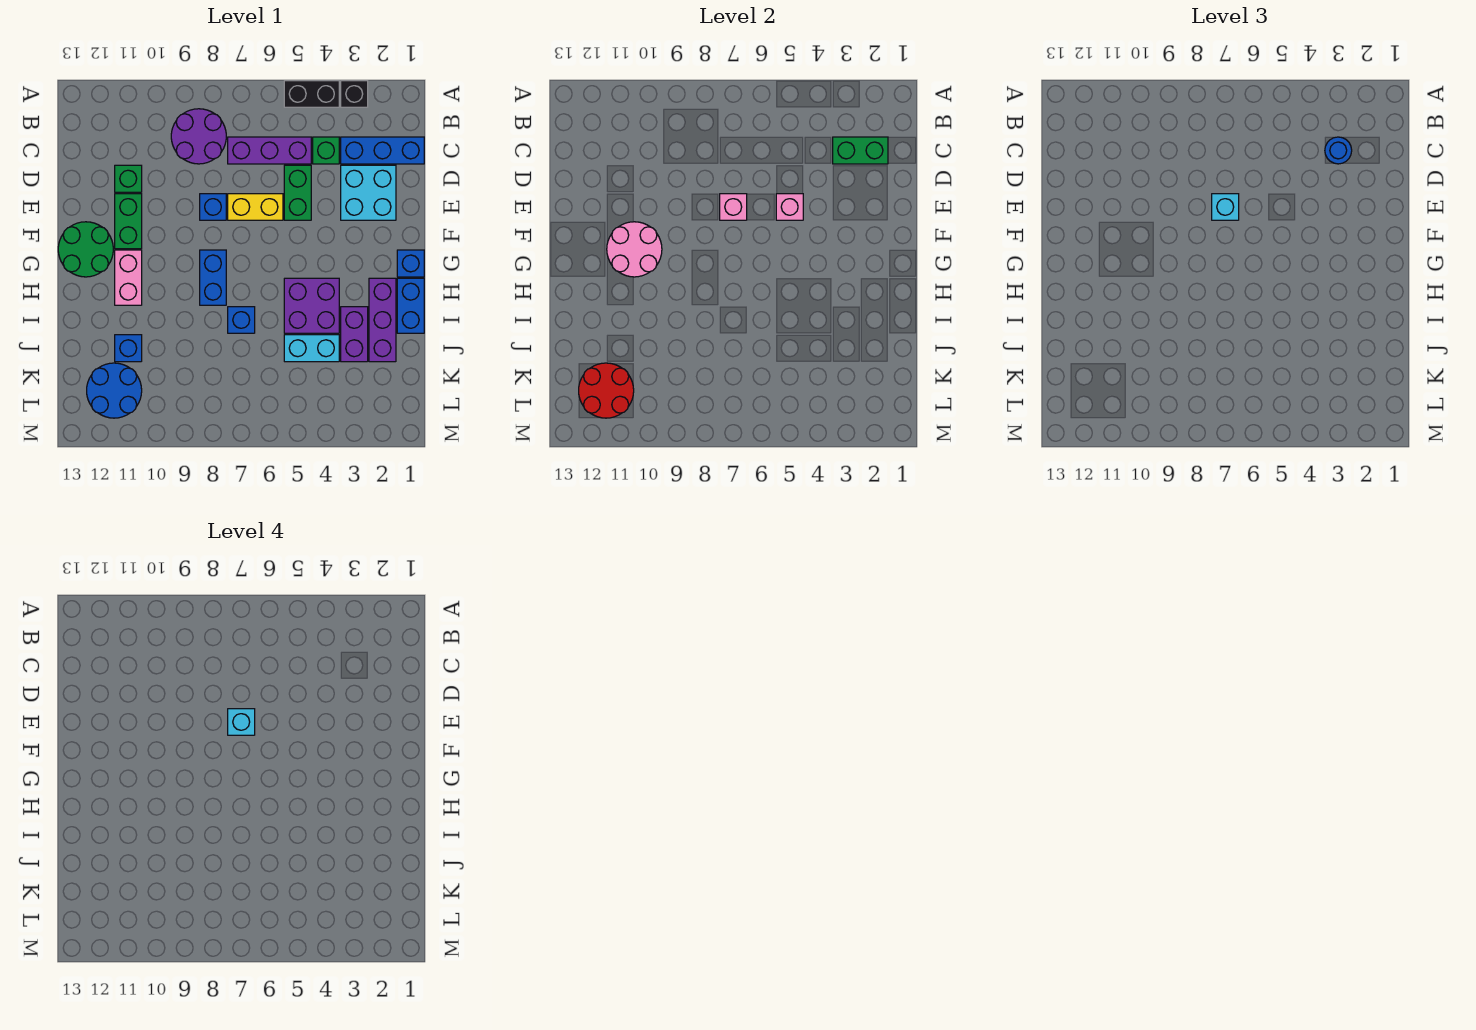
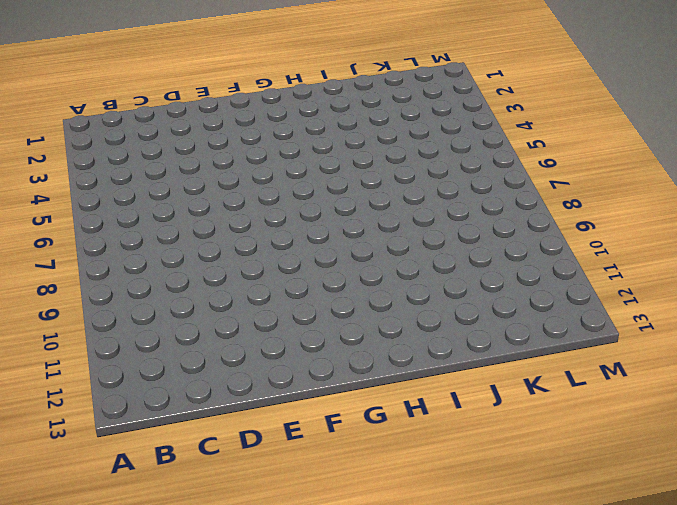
none -> black 1x1 brick [341,81,368,107]
none -> black 1x2 brick [284,81,339,107]
none -> purple 2x2 round brick [171,109,226,164]
none -> blue 1x3 brick [341,137,424,164]

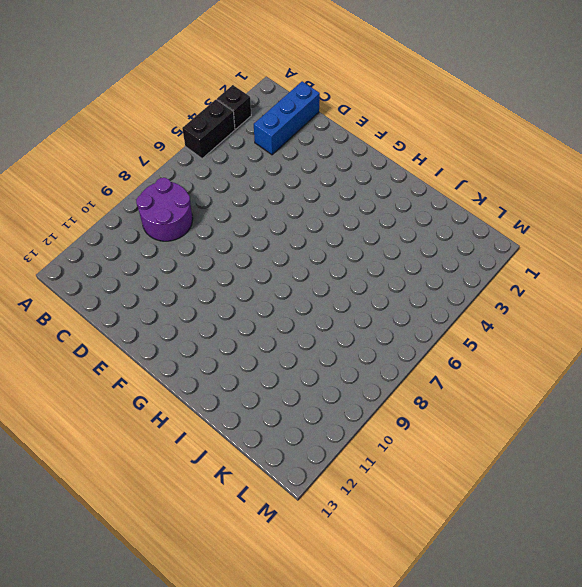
none -> green 1x1 brick [313,137,339,164]
none -> purple 1x3 brick [228,137,311,164]
none -> cyan 2x2 brick [341,165,396,220]
none -> green 1x2 brick [284,165,311,220]

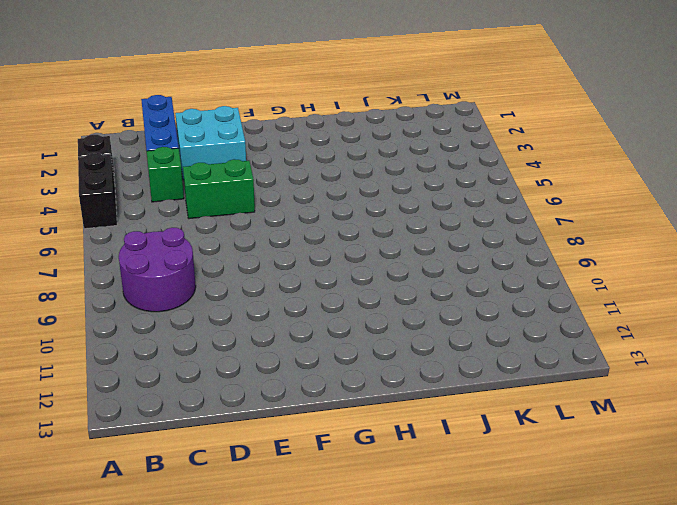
none -> purple 1x3 brick [228,137,311,164]
none -> green 1x1 brick [115,165,142,192]
none -> yellow 1x2 brick [228,194,283,220]
none -> blue 1x1 brick [200,194,226,220]

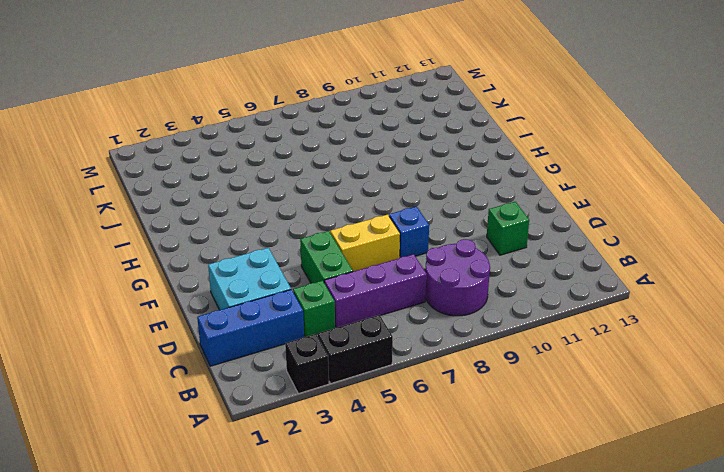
none -> green 1x2 brick [115,194,142,249]
none -> green 2x2 round brick [58,222,113,277]
none -> blue 1x1 brick [397,250,424,277]
none -> blue 1x2 brick [200,250,226,305]

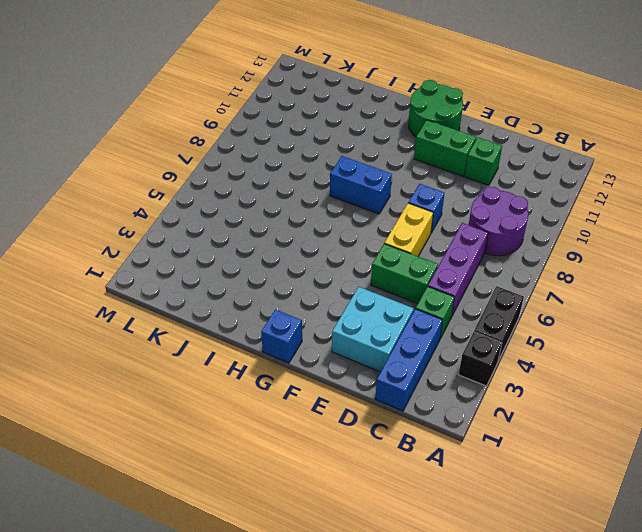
none -> pink 1x2 brick [115,250,142,305]
none -> blue 1x2 brick [397,278,424,333]
none -> purple 1x3 brick [369,278,396,362]
none -> purple 2x2 brick [284,278,339,333]

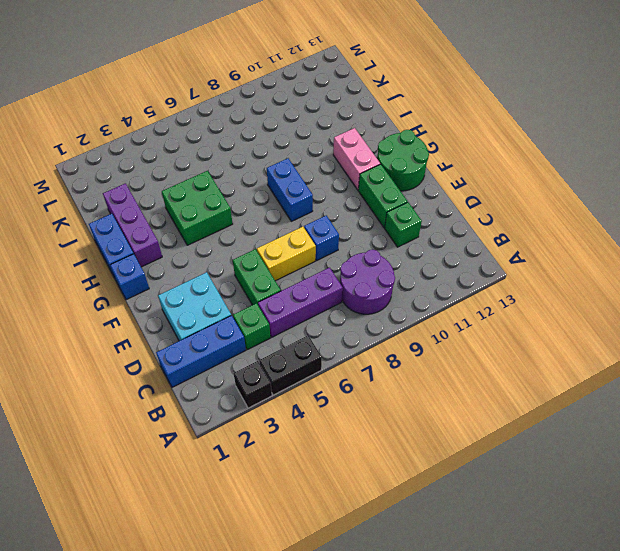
green 2x2 brick [162,171,233,245] -> purple 2x2 brick [284,278,339,333]
none -> purple 1x2 brick [341,307,368,362]
none -> blue 1x1 brick [228,307,255,333]
none -> cyan 1x2 brick [284,335,339,362]
none -> blue 1x1 brick [115,335,142,362]

